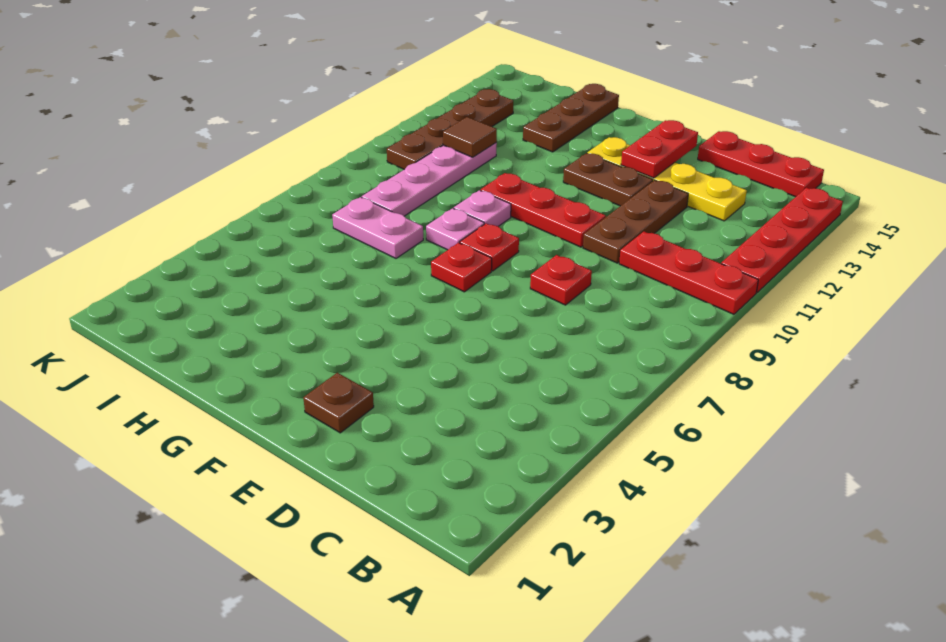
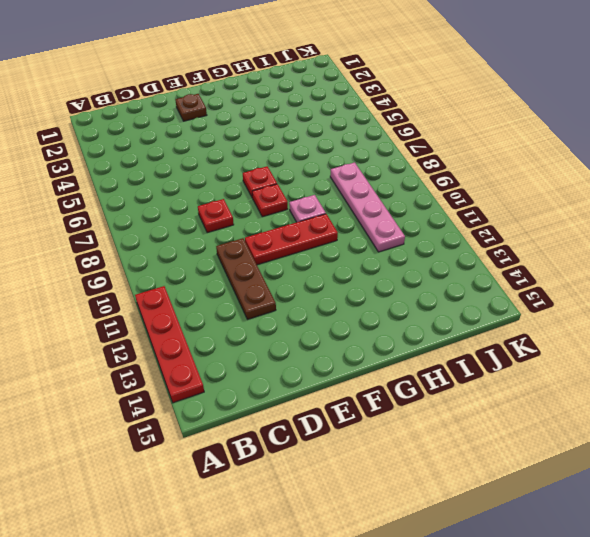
none -> red 1x3 plate [619,232,758,314]
none -> red 1x3 plate [698,131,824,197]
none -> yellow 1x4 plate [587,137,747,221]

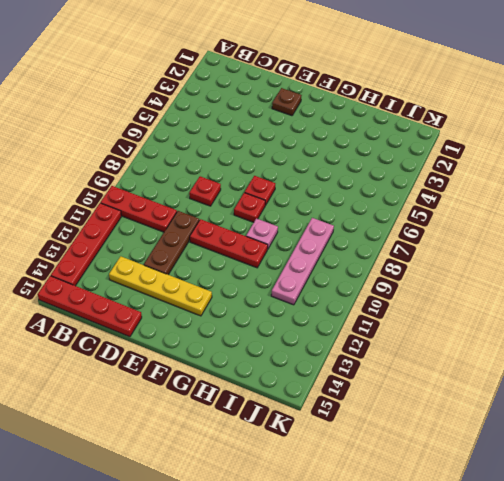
red 1x4 plate [38,276,142,337] -> red 1x3 plate [698,131,824,197]
none -> brown 1x2 plate [563,153,653,206]
none -> pink 1x1 plate [426,208,484,250]
none -> pink 1x2 plate [332,197,423,258]

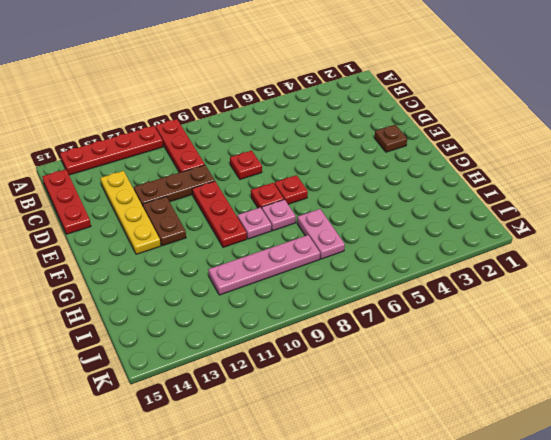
none -> brown 1x3 plate [523,84,619,152]
none -> brown 1x4 plate [387,89,513,170]
none -> red 1x2 plate [621,120,698,178]

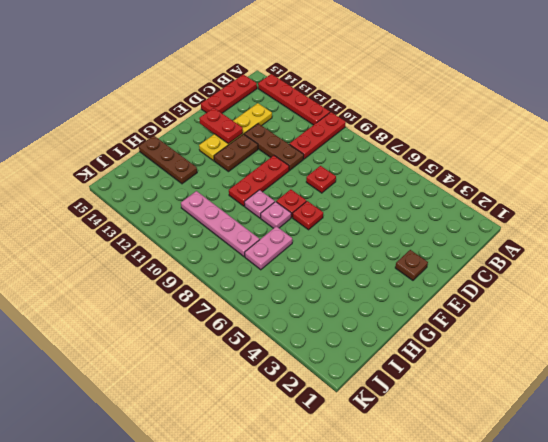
none -> brown 1x4 plate [387,89,513,170]
none -> brown 1x1 tile [443,117,497,157]

